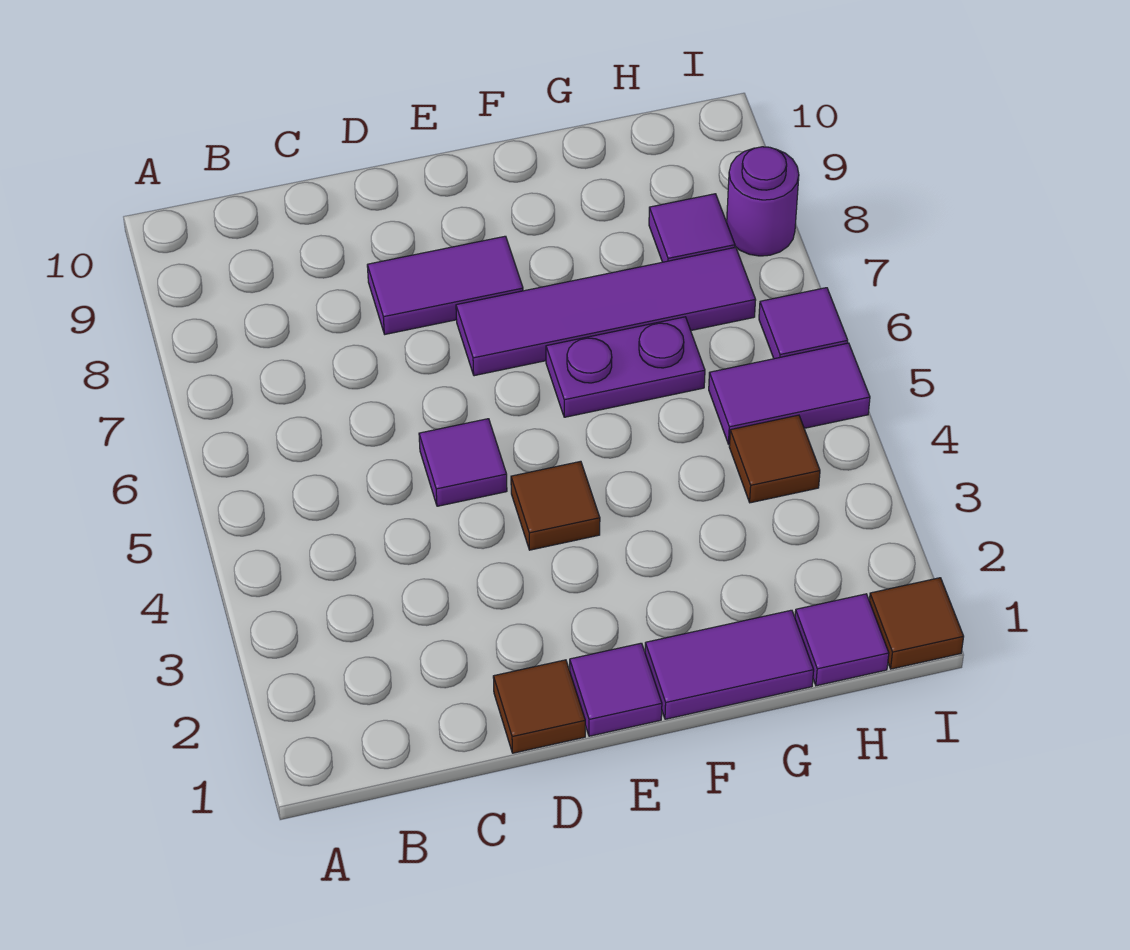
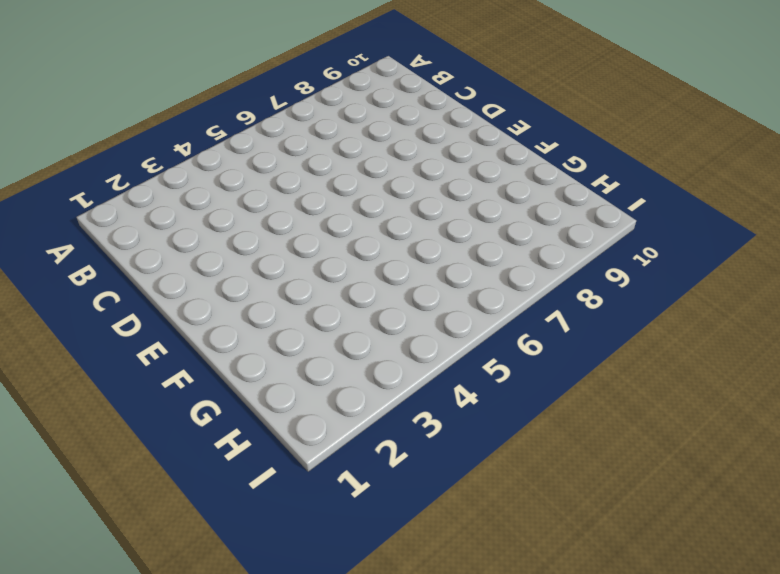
none -> brown 1x1 tile [493,660,585,753]
none -> purple 1x1 tile [419,419,507,506]
none -> purple 1x2 tile [367,236,523,334]

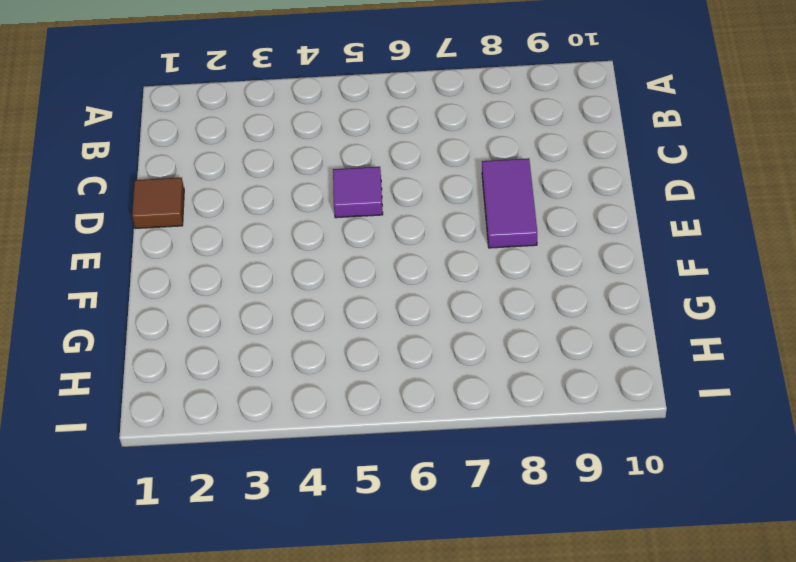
none -> purple 1x1 tile [570,643,662,736]
none -> brown 1x1 tile [511,461,600,550]
none -> purple 1x4 tile [456,247,756,376]

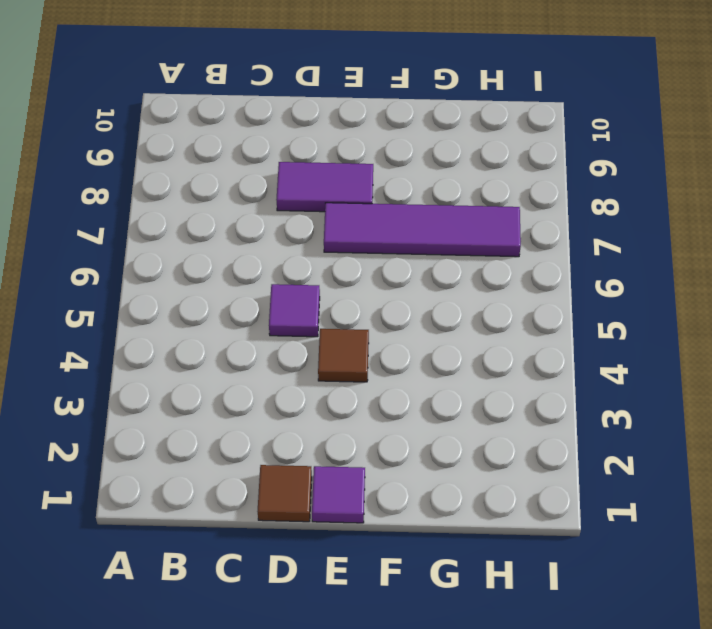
none -> purple 1x2 tile [645,610,814,719]
none -> purple 1x2 plate [546,317,705,417]
none -> purple 1x1 tile [795,594,889,686]

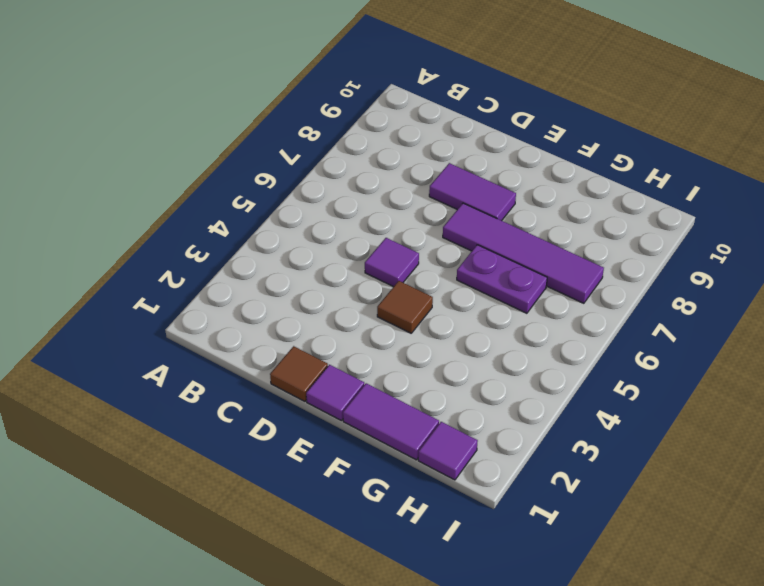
none -> brown 1x1 tile [729,415,820,503]
none -> purple 1x2 tile [709,343,870,444]
none -> purple 1x1 tile [649,194,735,262]

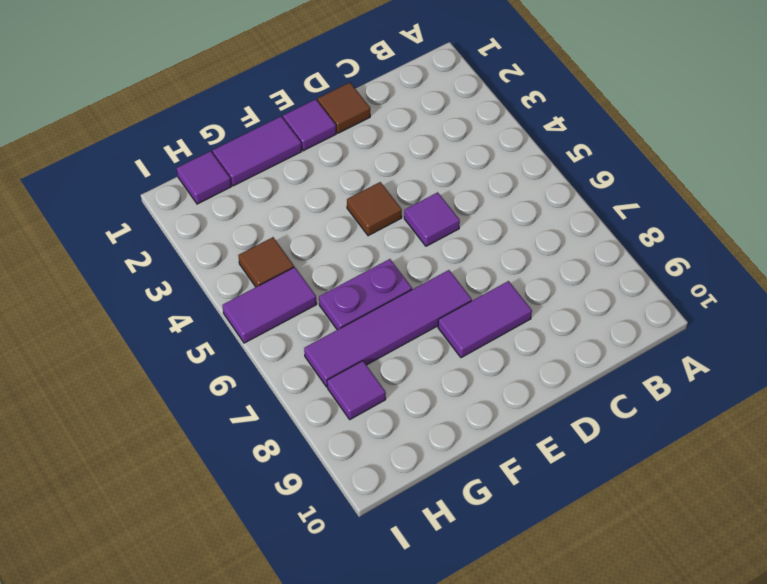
none -> brown 1x1 tile [869,578,964,669]
none -> purple 1x1 tile [759,288,848,359]
none -> purple 1x1 round brick [727,147,799,256]

